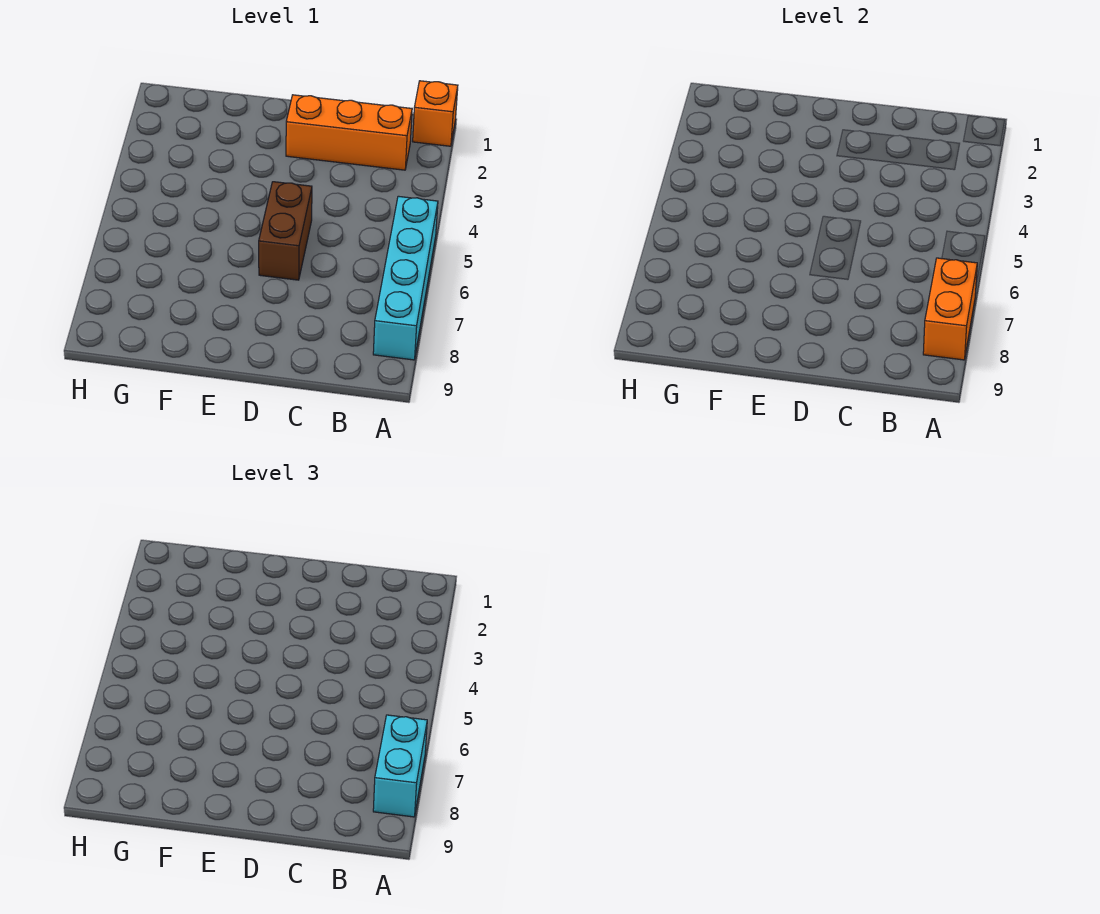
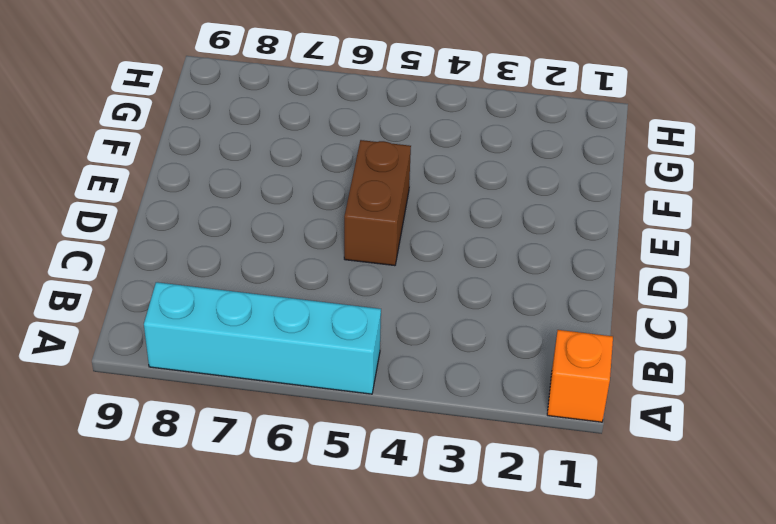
brown 1x2 brick [344,140,411,266] -> brown 1x2 brick turned to [259,182,312,280]
none -> orange 1x3 brick [286,95,412,170]
none -> orange 1x2 brick [923,258,977,360]

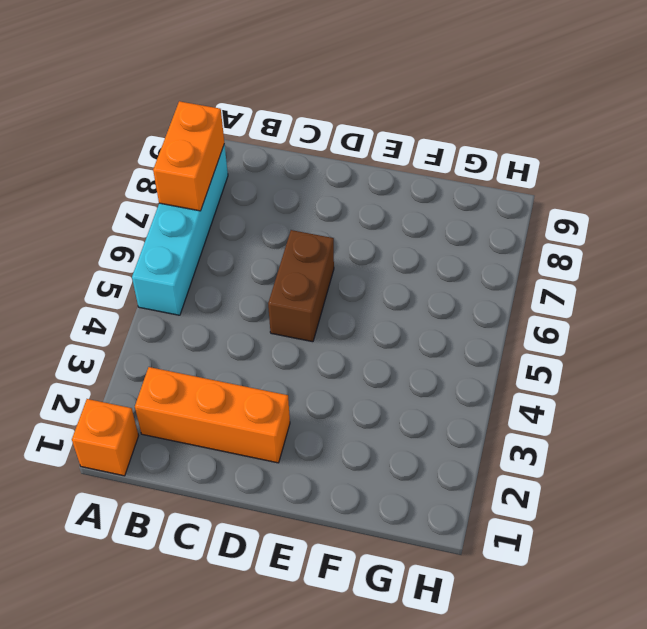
none -> cyan 1x2 brick [373,715,427,817]

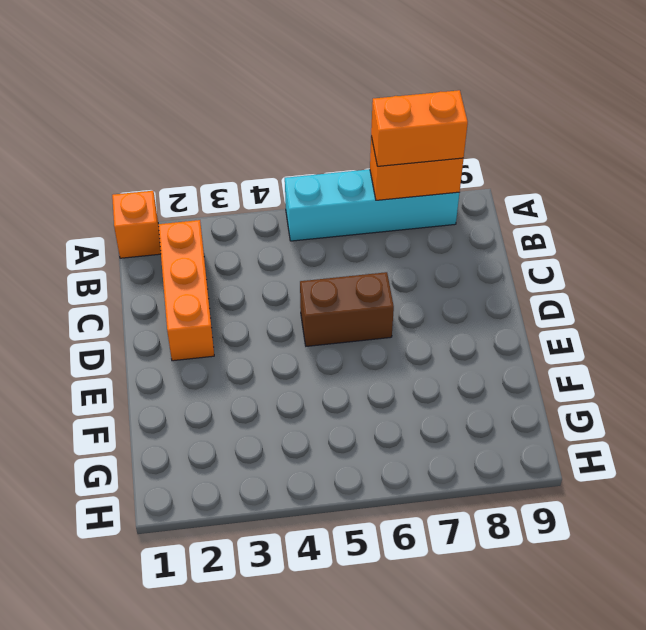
orange 1x2 brick [371,90,468,166] -> cyan 1x2 brick [373,715,427,817]

